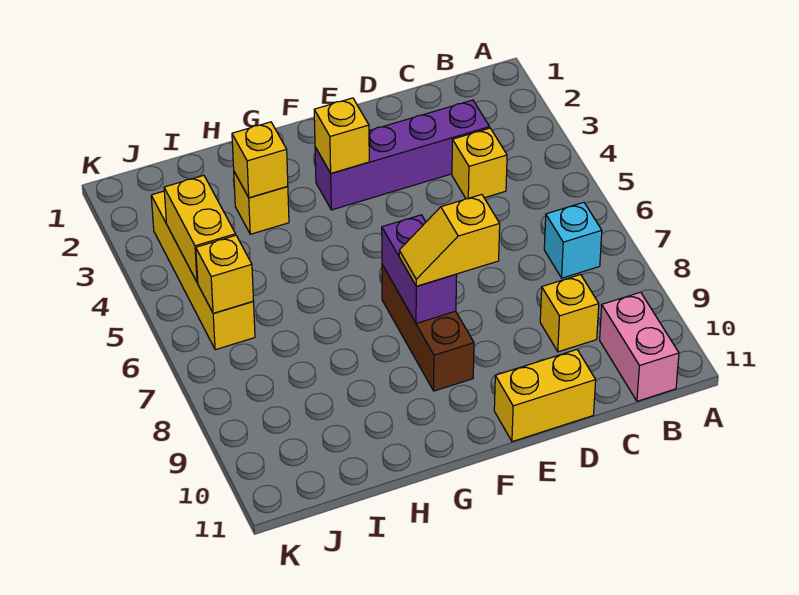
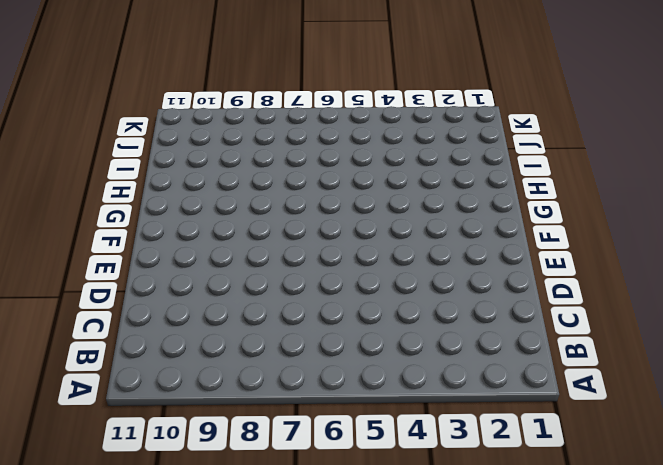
none -> cyan 1x1 brick [544,202,602,278]
none -> pink 1x2 brick [600,292,679,401]
none -> purple 1x4 brick [315,100,490,210]

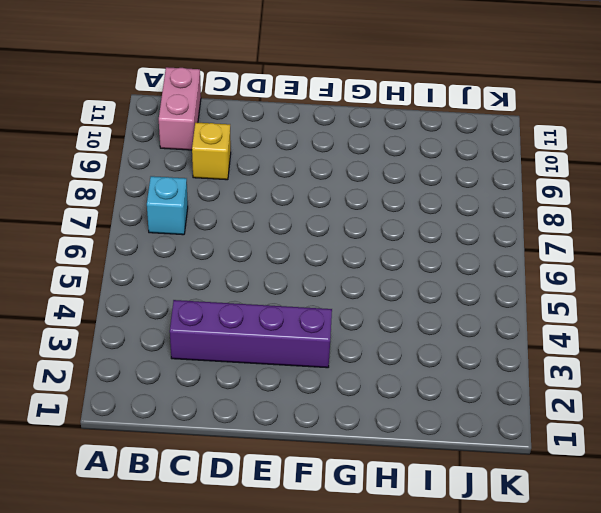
none -> yellow 1x1 brick [452,128,507,199]
none -> yellow 1x2 brick [494,350,596,442]
none -> brown 1x3 brick [382,265,474,391]

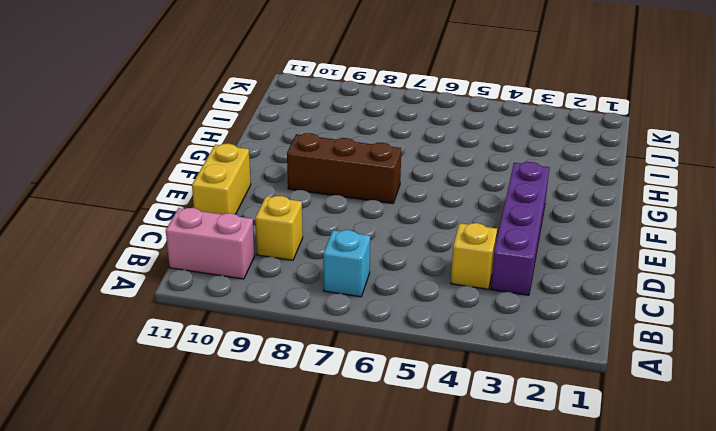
none -> yellow 1x1 brick [234,172,289,234]
none -> yellow 1x4 brick [151,191,255,350]
none -> yellow 1x1 brick [314,98,369,173]

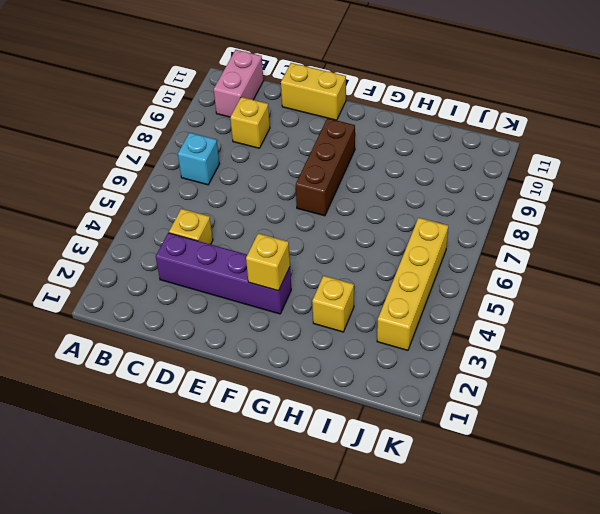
none -> purple 1x2 brick [382,215,457,323]
none -> yellow 1x1 brick [232,122,288,198]
none -> yellow 1x2 brick [164,175,236,283]

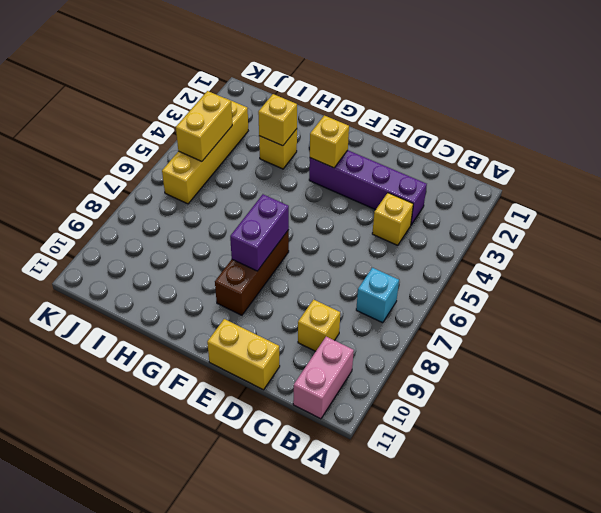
none -> yellow 1x1 brick [196,235,254,313]
none -> yellow 1x2 slope [399,194,500,286]

